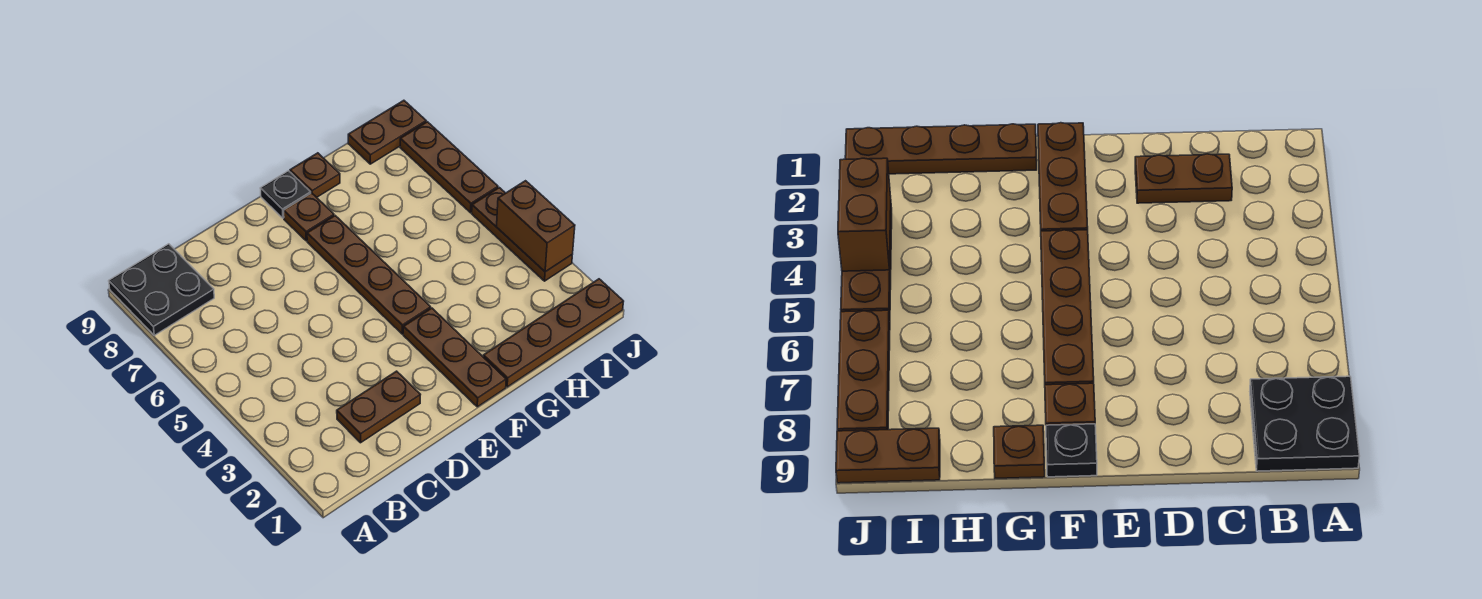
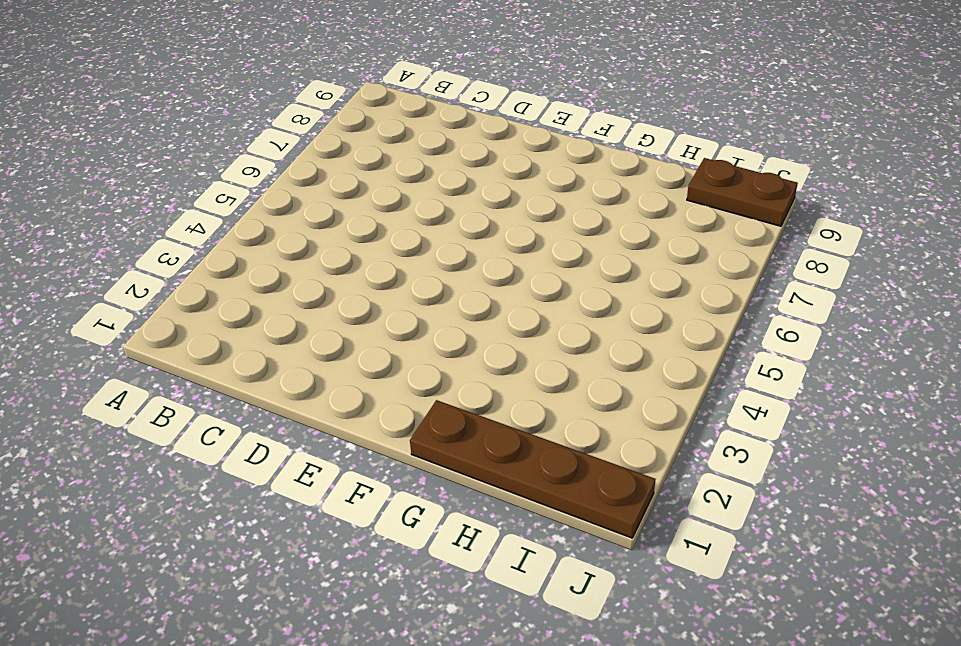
none -> black 2x2 plate [109,244,214,335]
none -> brown 1x2 plate [337,371,420,443]
none -> brown 1x3 plate [403,308,506,407]

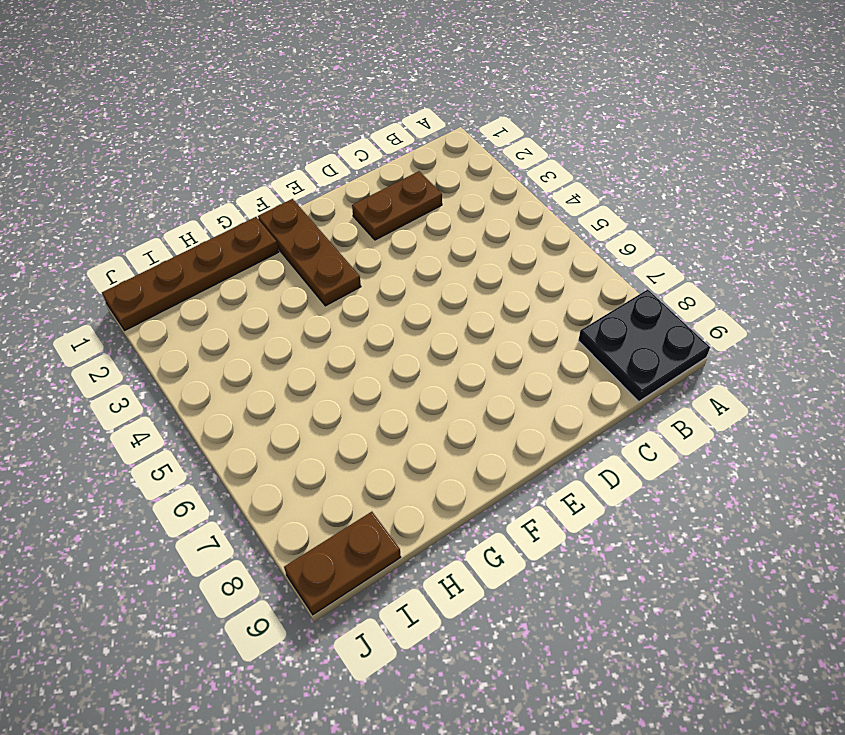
none -> brown 1x4 plate [307,216,431,334]
none -> brown 1x1 plate [284,193,334,241]
none -> black 1x1 plate [260,171,311,218]

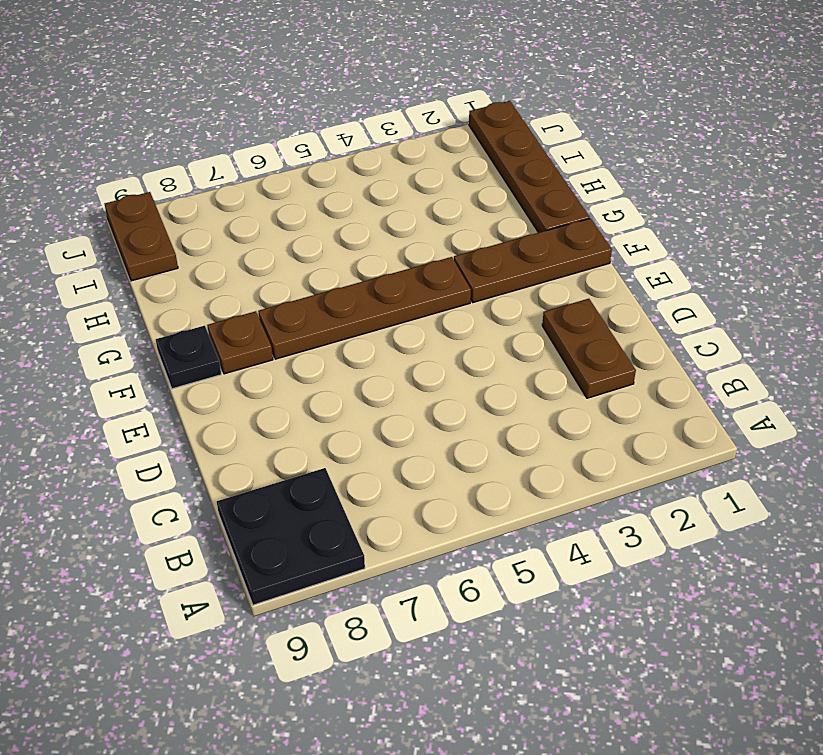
none -> brown 1x1 plate [290,153,340,197]
none -> brown 1x3 plate [472,188,572,281]
none -> brown 1x3 plate [400,122,498,213]

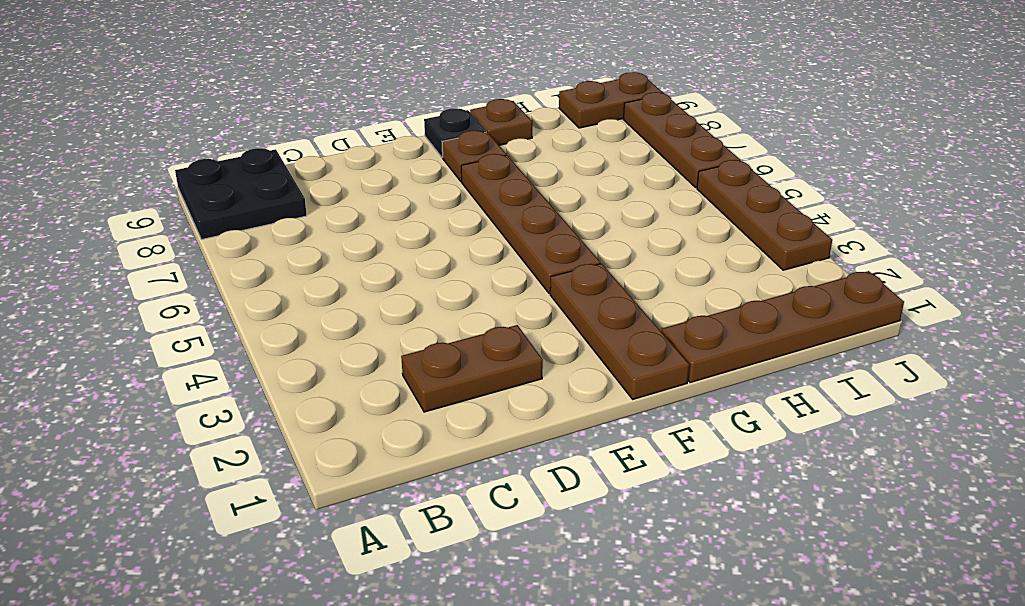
none -> brown 1x2 brick [497,181,575,272]

